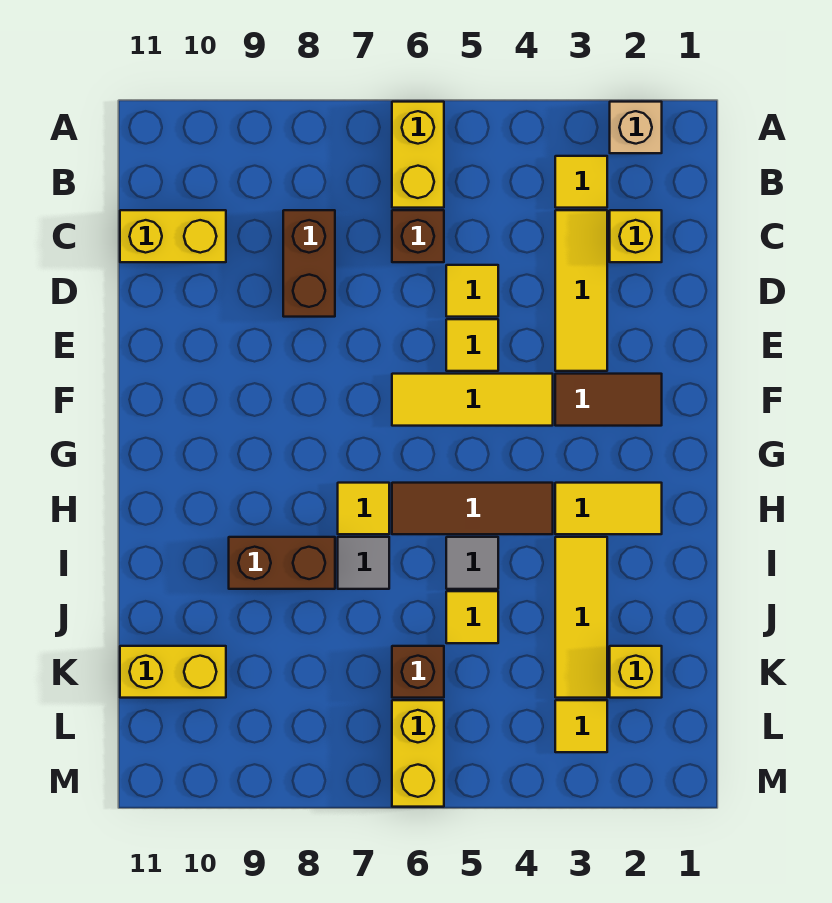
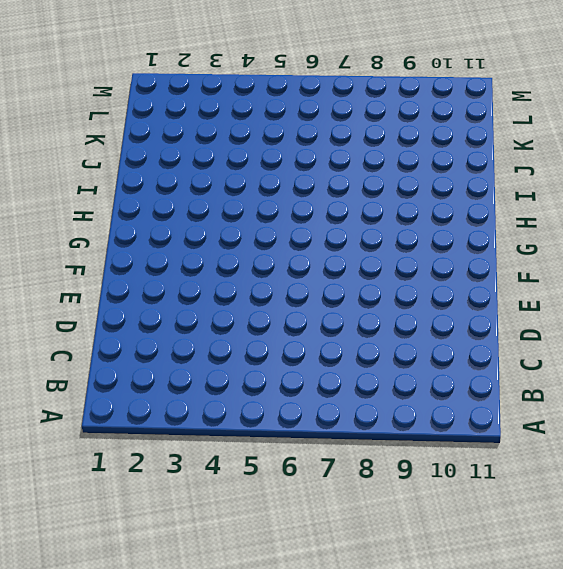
none -> tan 1x1 brick [610,102,662,153]
none -> yellow 1x2 brick [392,102,444,208]
none -> yellow 1x1 tile [555,156,607,208]

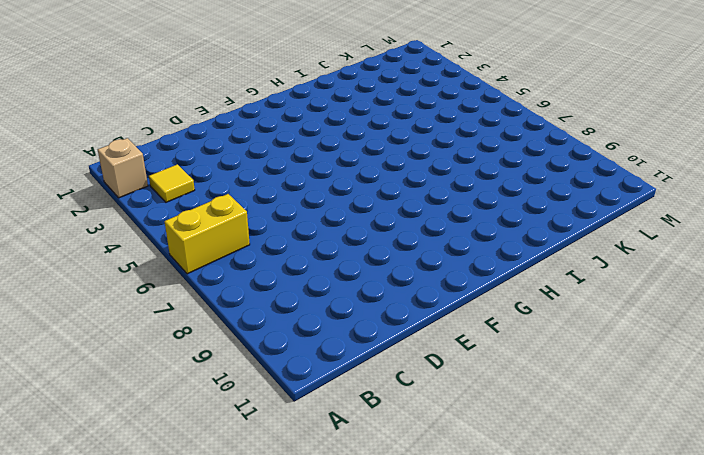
none -> yellow 1x1 brick [610,210,662,262]
none -> yellow 1x3 tile [555,210,607,371]
none -> brown 1x1 brick [392,210,444,262]

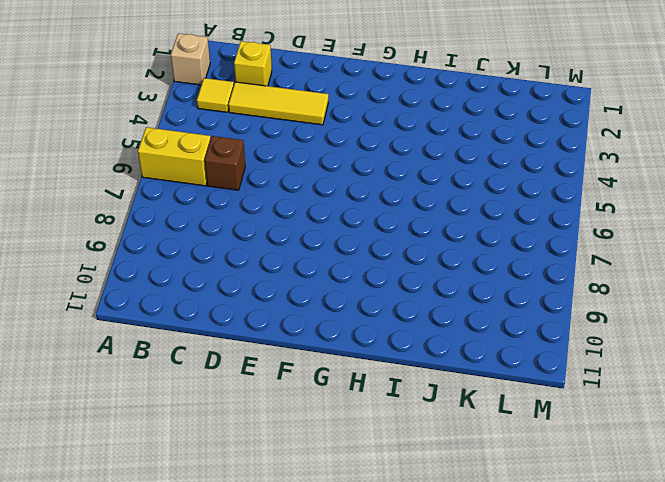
none -> brown 1x2 brick [283,210,335,317]
none -> yellow 1x2 brick [120,210,226,262]
none -> yellow 1x1 tile [446,265,498,317]

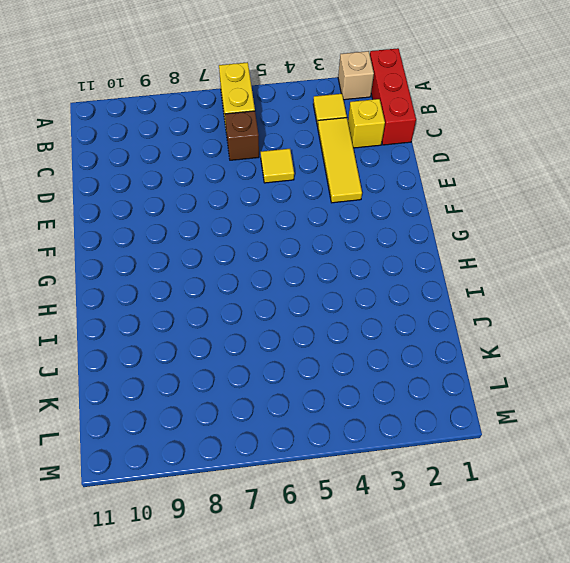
red 1x3 brick [370,48,416,145] -> none
none -> brown 1x2 brick [283,210,335,317]
none -> yellow 1x2 brick [120,210,226,262]
none -> yellow 1x1 tile [446,319,498,371]

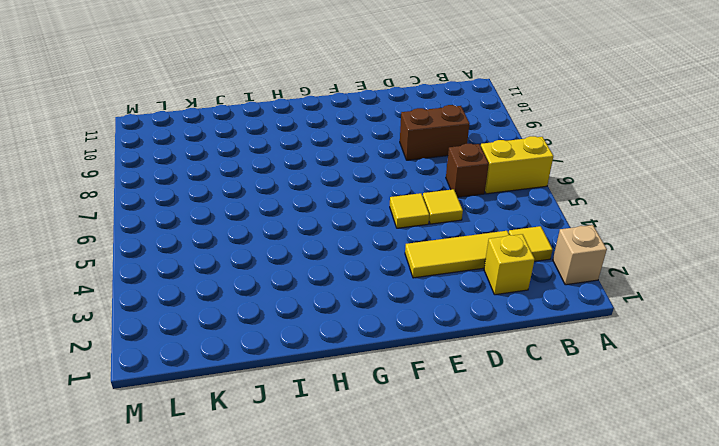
none -> yellow 1x2 brick [120,210,226,262]
none -> brown 1x2 tile [555,374,662,426]
none -> yellow 1x3 tile [392,374,553,426]

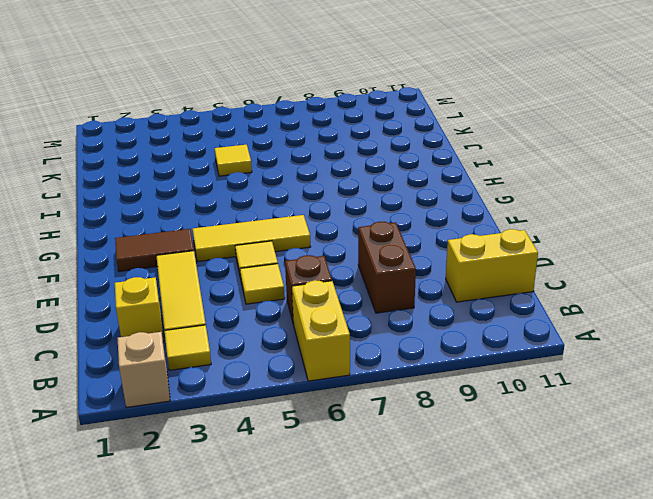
none -> yellow 1x2 tile [555,483,662,534]
none -> brown 1x3 tile [392,483,553,534]
none -> yellow 1x1 tile [338,483,389,534]

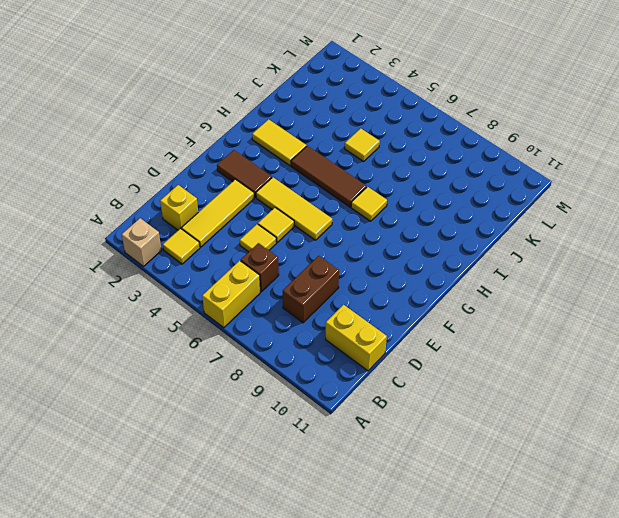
none -> yellow 1x3 tile [555,537,607,698]
none -> grey 1x1 tile [446,537,498,589]
none -> grey 1x1 tile [338,537,389,589]

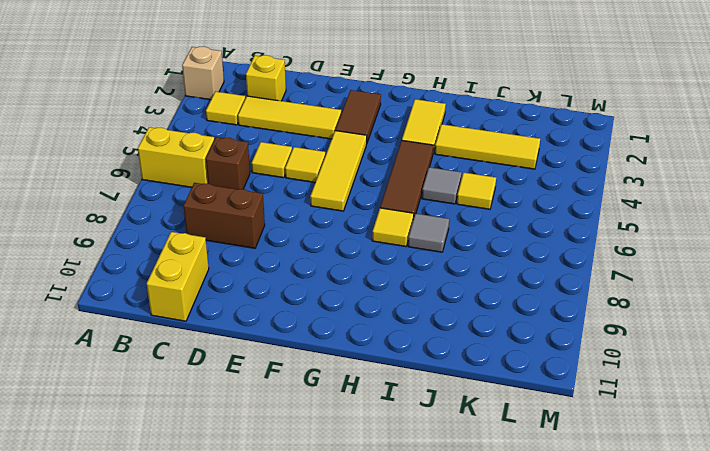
none -> brown 1x2 brick [229,537,335,589]
none -> yellow 1x1 brick [610,646,662,698]
none -> brown 1x1 brick [392,646,444,698]

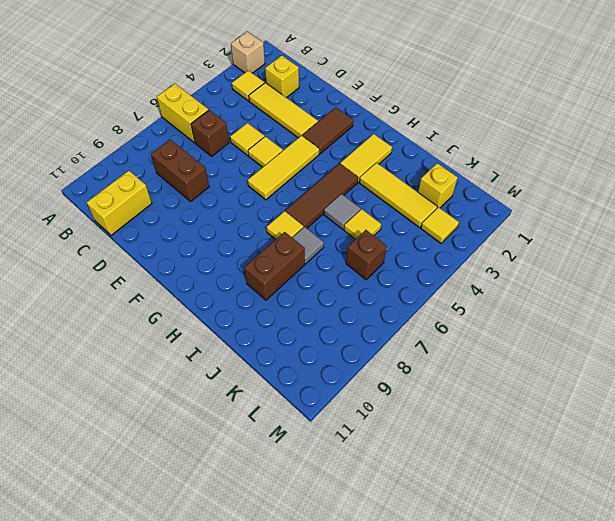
none -> yellow 1x2 brick [120,646,226,698]
none -> yellow 1x2 brick [392,700,444,807]

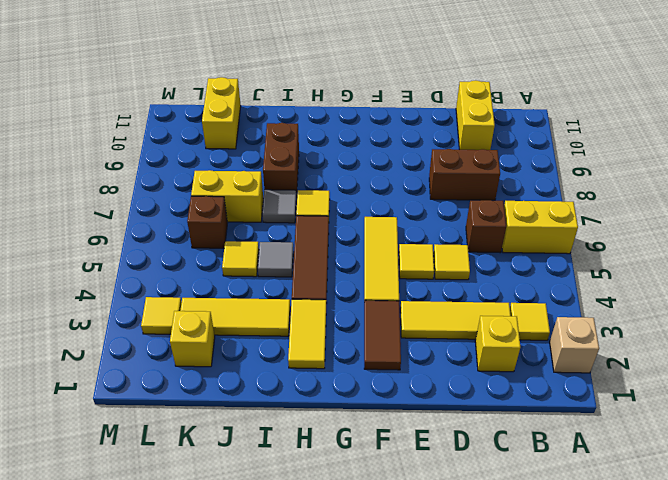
yellow 1x2 brick [191,170,263,222] -> yellow 1x2 brick moved to [392,700,444,807]

